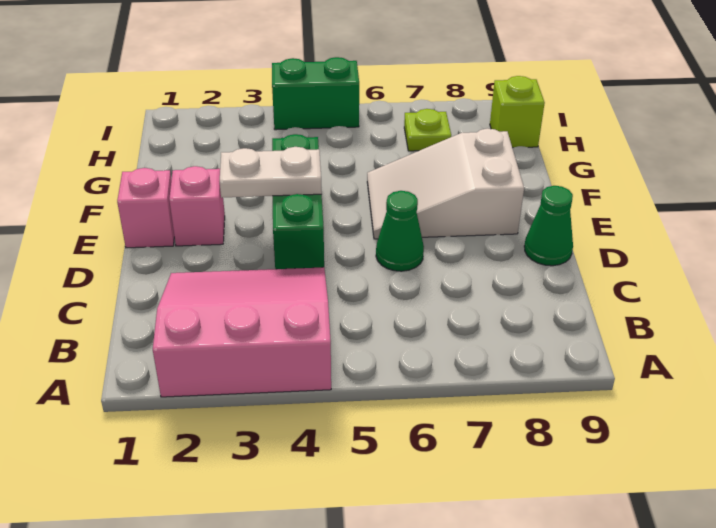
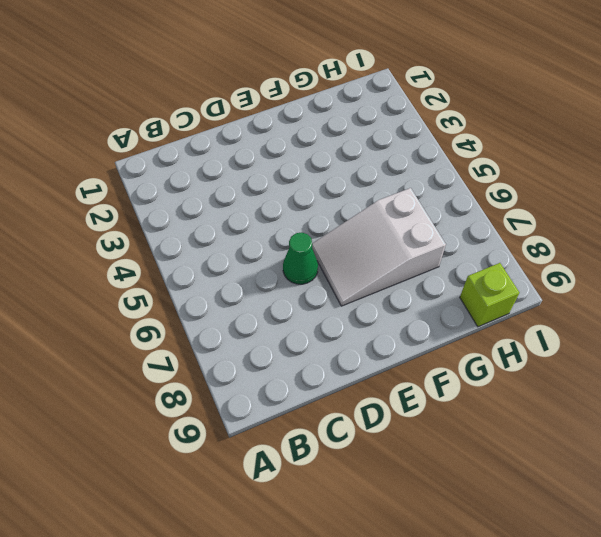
white 2x3 slope [312,188,446,306] -> white 2x3 slope turned to [367,128,524,239]
none -> pink 3x3 slope [153,267,331,397]
none -> green 1x3 brick [272,134,324,269]

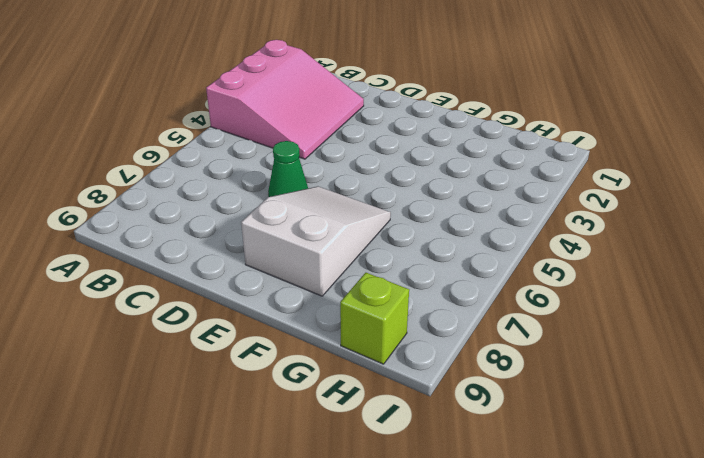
none -> green 1x3 brick [272,134,324,269]
none -> green 1x1 cone [524,186,573,266]

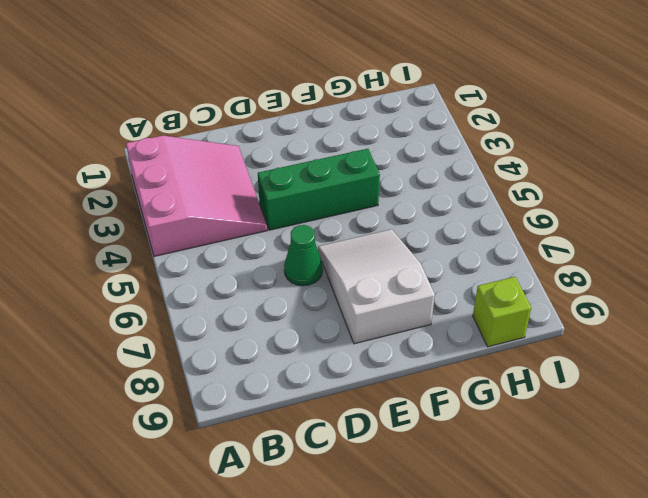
none -> green 1x1 cone [524,186,573,266]
none -> pink 1x1 brick [117,168,174,248]

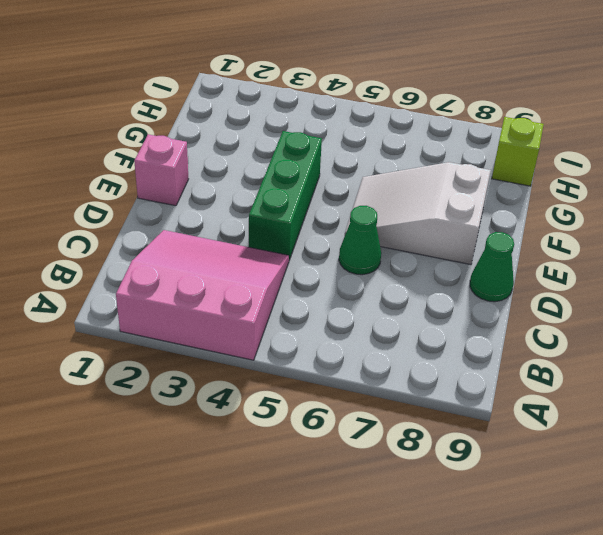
none -> pink 1x1 brick [169,166,225,246]
none -> lime 1x1 plate [404,109,451,151]

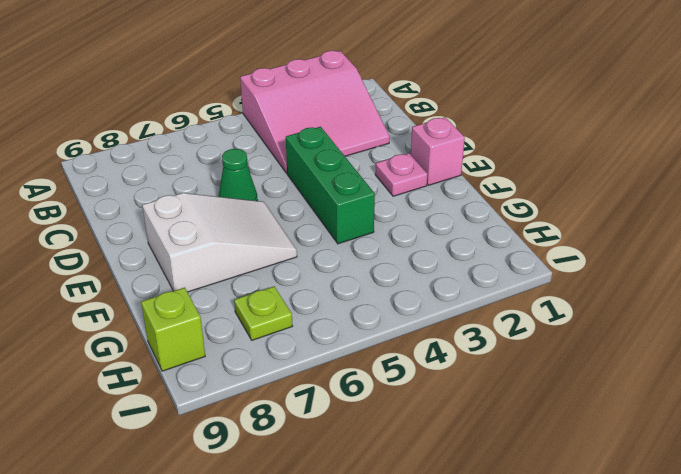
pink 1x1 plate [375,153,427,196] -> pink 1x1 brick [169,166,225,246]
none -> green 1x1 cone [524,186,573,266]
none -> green 1x2 brick [272,57,359,130]

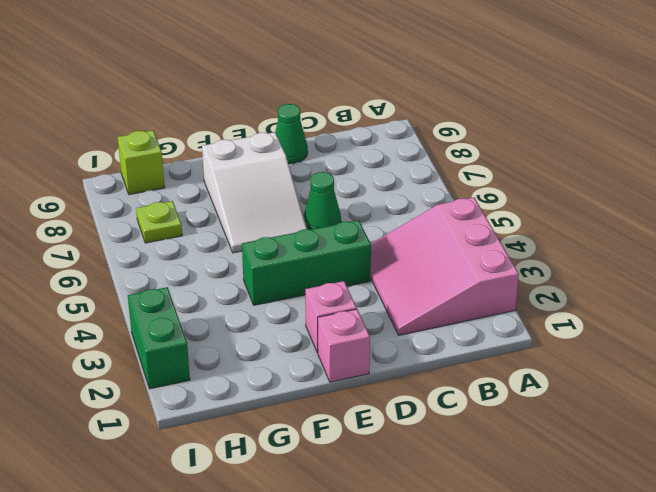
green 1x2 brick [128,287,190,389] -> green 1x2 brick moved to [272,57,359,130]
none -> white 1x2 plate [220,147,322,198]

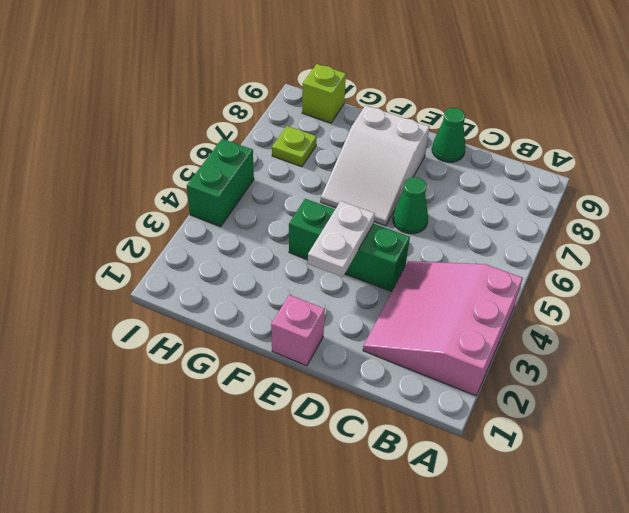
none -> pink 1x1 brick [169,166,225,246]

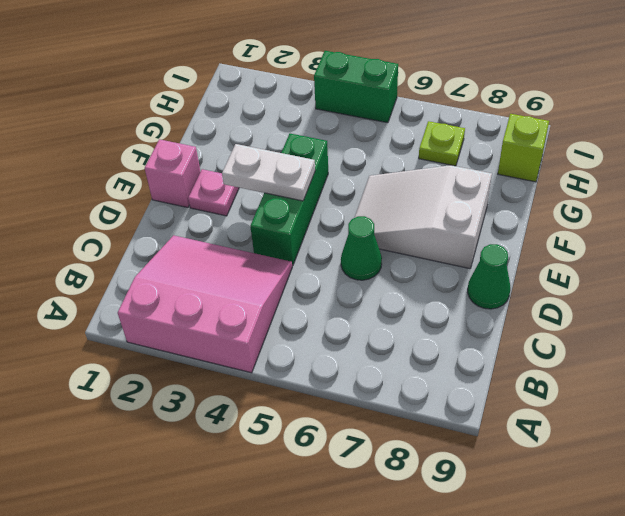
pink 1x1 plate [188,169,239,216] -> pink 1x1 brick [169,166,225,246]

